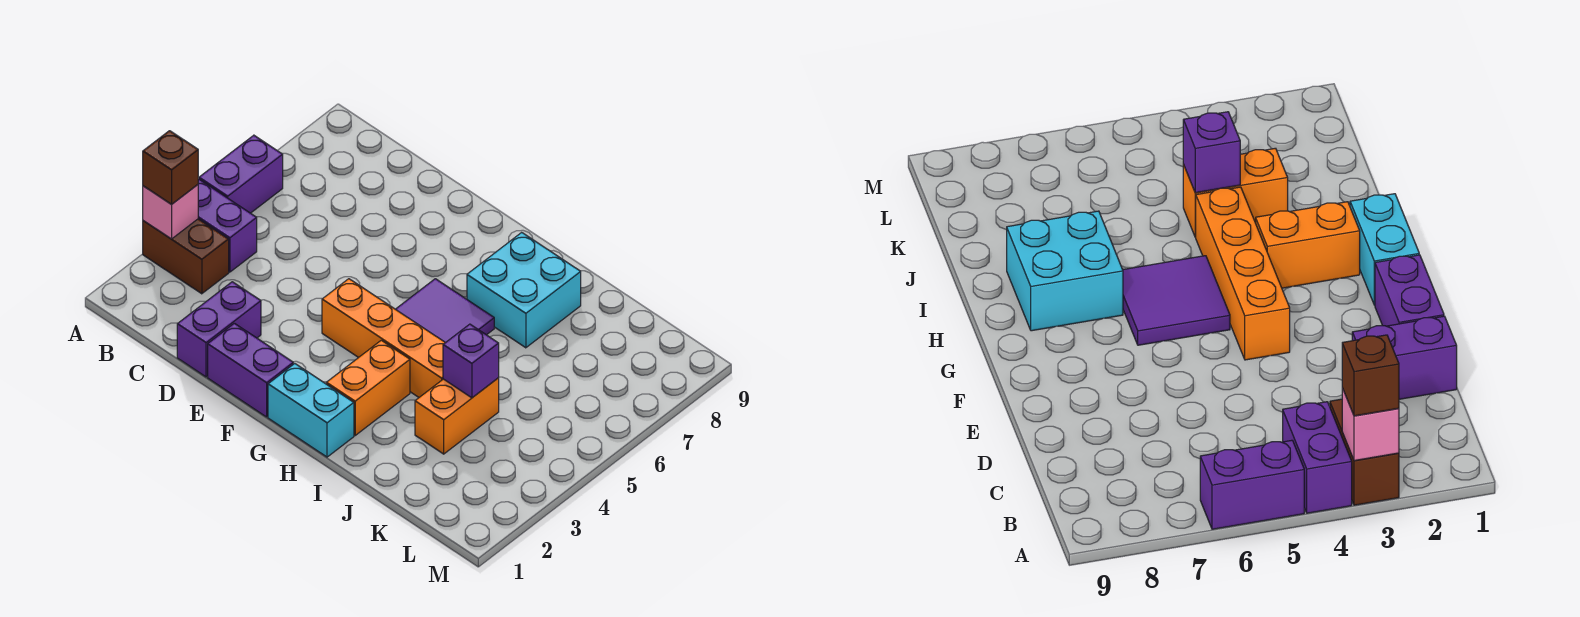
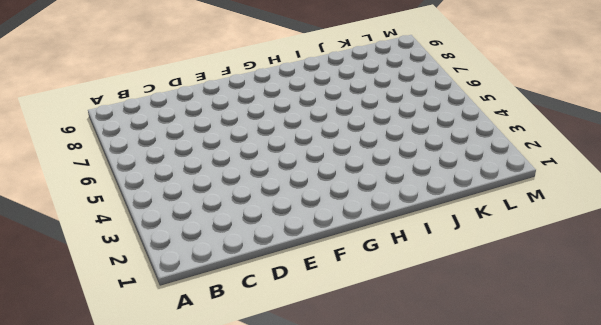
none -> brown 1x2 brick [143,219,229,294]
none -> purple 1x2 brick [198,179,257,272]
none -> purple 1x2 brick [199,135,283,213]

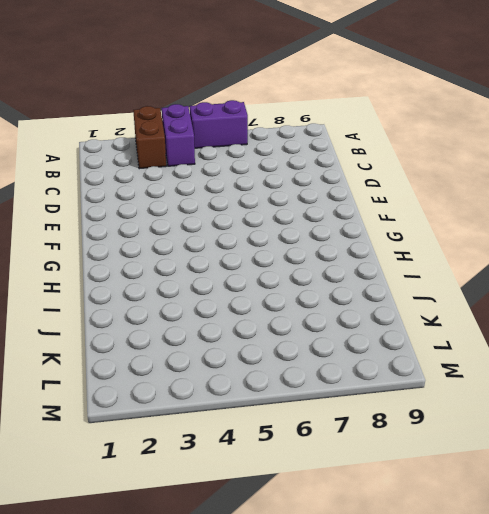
none -> purple 1x2 brick [177,282,261,377]
none -> purple 1x2 brick [208,323,293,417]
none -> orange 1x4 brick [322,279,445,397]

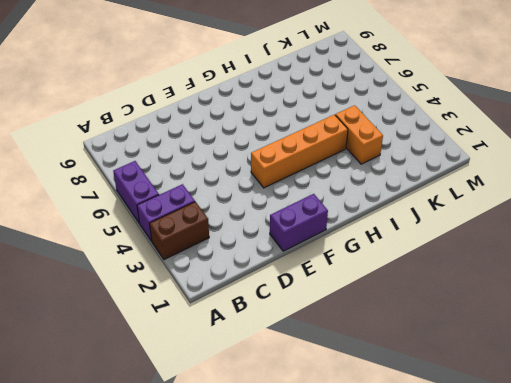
none -> purple 1x2 brick [177,282,261,377]
none -> cyan 1x2 brick [268,364,354,457]
none -> purple 2x2 tile [396,279,494,343]

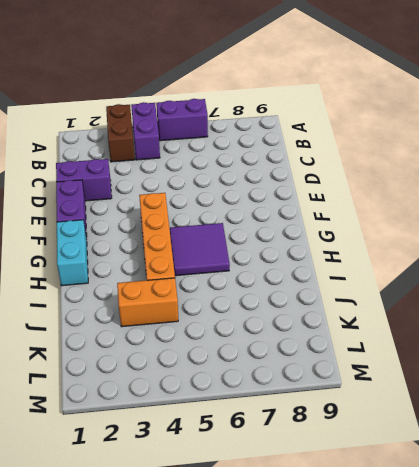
none -> orange 1x2 brick [326,340,410,435]
none -> cyan 2x2 brick [467,232,581,348]
none -> pink 1x1 brick [143,185,198,239]

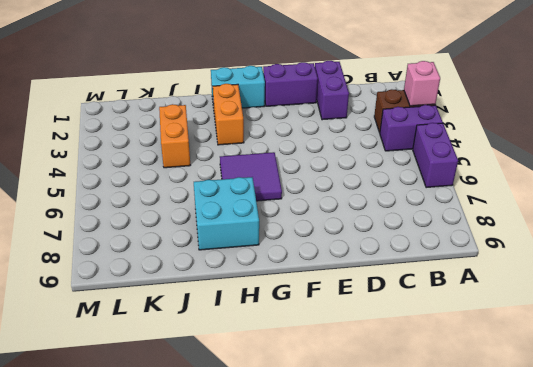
none -> orange 1x4 brick [322,279,445,397]
none -> purple 1x1 brick [443,324,499,398]
none -> brown 1x1 brick [143,131,198,204]

